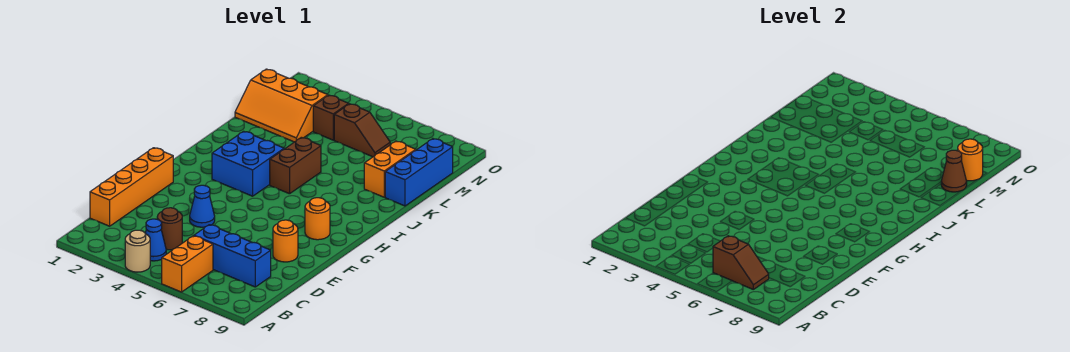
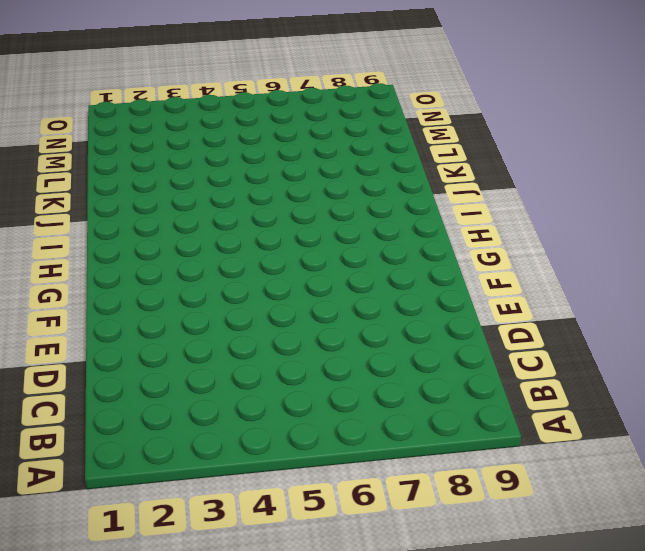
none -> tan 1x1 round brick [125,230,150,272]
none -> orange 1x2 brick [162,236,213,292]
none -> blue 1x1 cone [145,219,166,261]

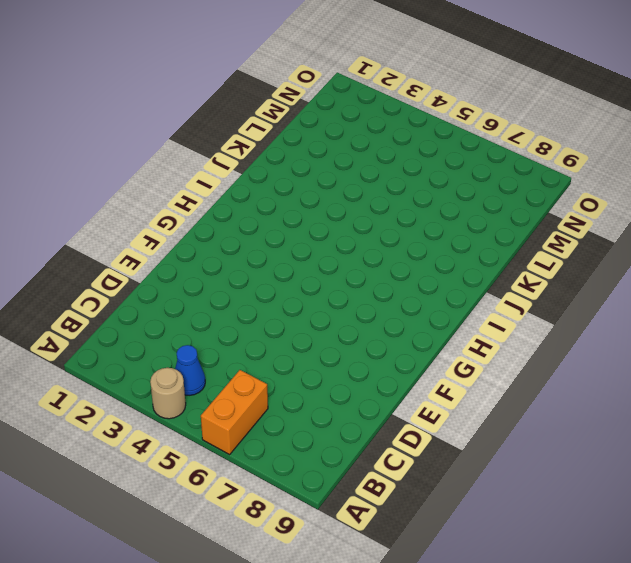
none -> orange 1x4 brick [90,148,173,226]
none -> brown 1x1 round brick [157,208,182,250]
none -> blue 1x3 brick [194,225,271,287]

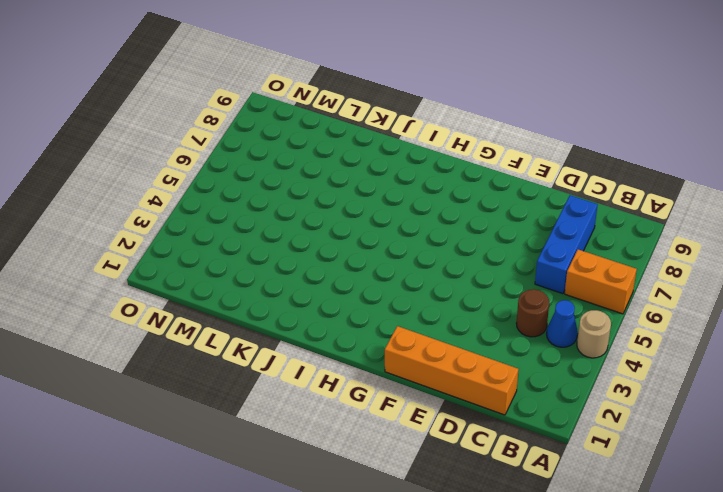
none -> blue 1x1 cone [190,185,215,227]
none -> orange 1x1 round brick [273,220,298,262]
none -> orange 1x1 round brick [305,198,330,240]

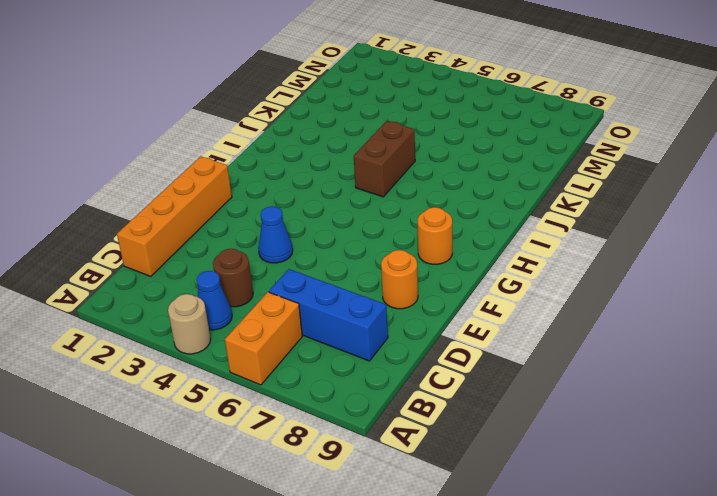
none -> blue 2x2 brick [212,131,284,196]
none -> orange 1x2 brick [364,141,416,197]
none -> blue 1x3 brick [385,139,453,206]

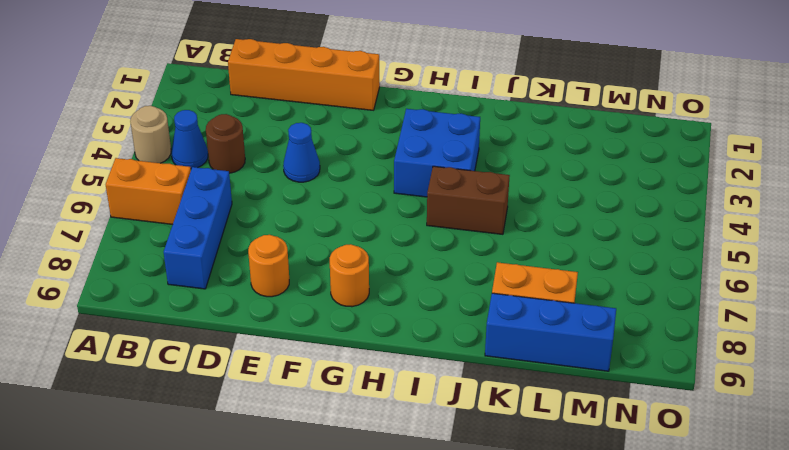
none -> orange 2x3 slope [235,69,328,142]
none -> brown 1x1 brick [313,95,349,140]
none -> brown 1x2 slope [334,104,390,157]

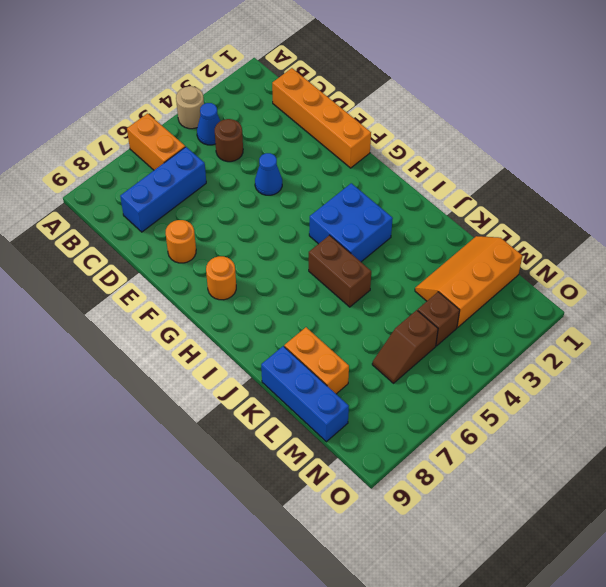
none -> brown 1x2 slope [713,236,769,289]
none -> brown 1x1 cone [941,150,967,192]
none -> orange 1x1 round brick [958,139,983,181]

